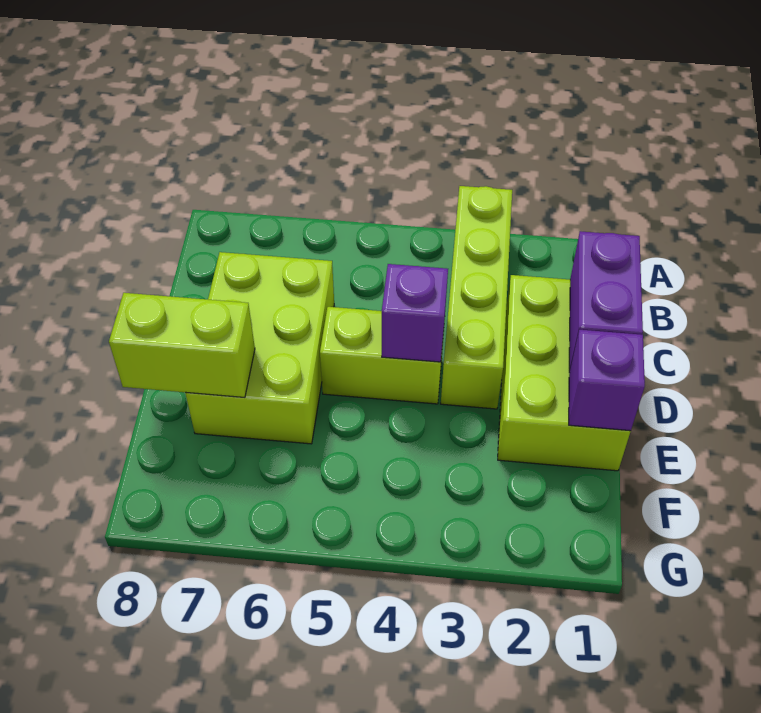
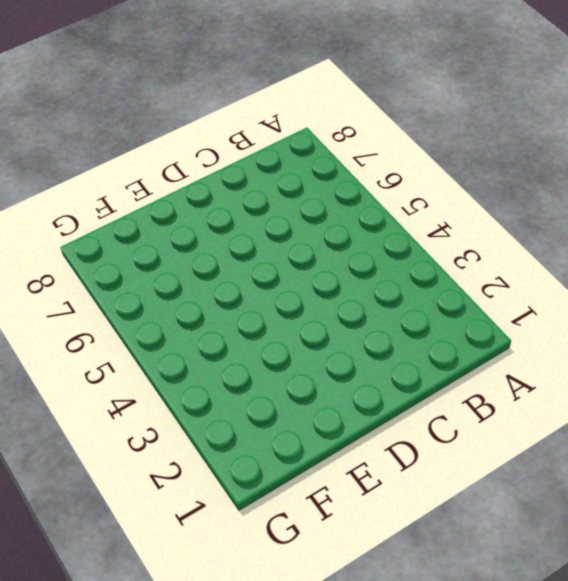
none -> lime 1x4 brick [441,186,512,409]
none -> lime 2x3 brick [498,275,631,471]

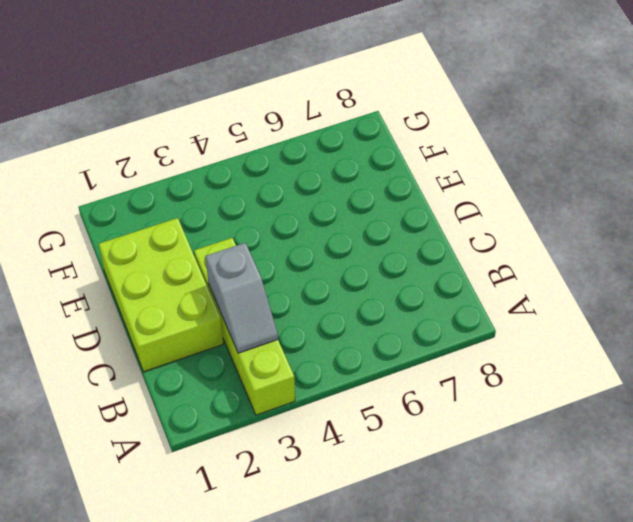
grey 1x2 slope [206,243,278,353] -> none
none -> lime 2x3 brick [185,252,334,444]
none -> lime 1x2 brick [320,307,444,404]

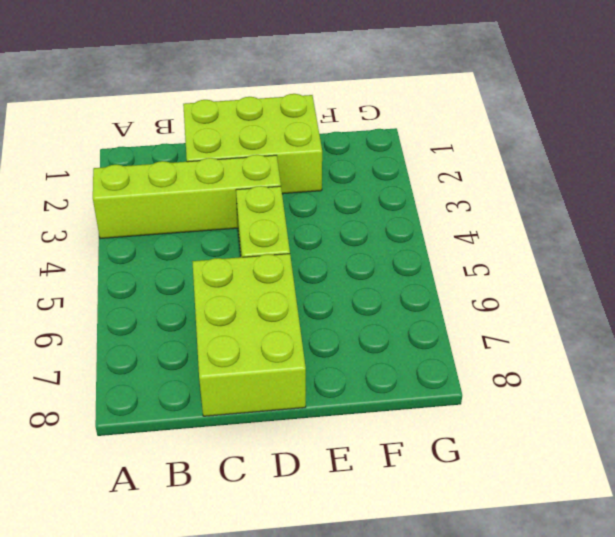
lime 2x3 brick [192,254,306,416] -> lime 2x3 brick turned to [185,252,334,444]
none -> purple 1x2 brick [569,231,643,372]
none -> purple 1x1 brick [382,264,448,362]

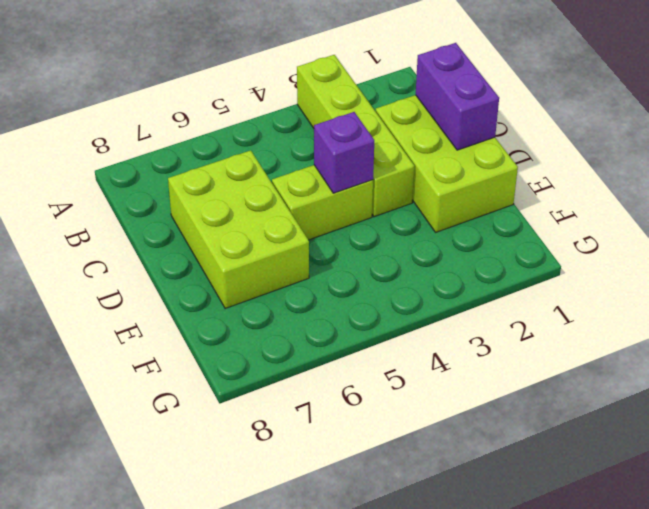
none -> purple 1x1 brick [569,330,645,431]
none -> lime 1x2 brick [109,293,255,397]

